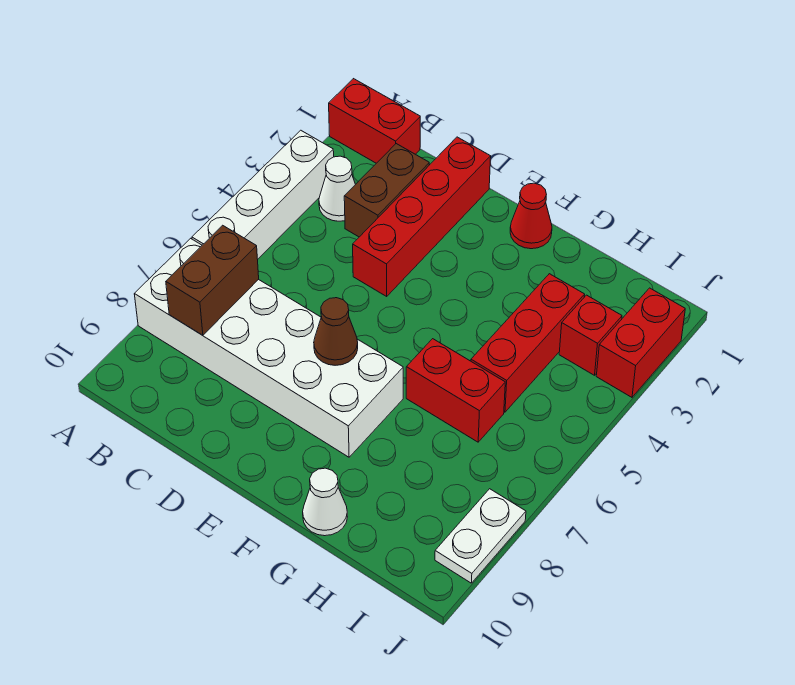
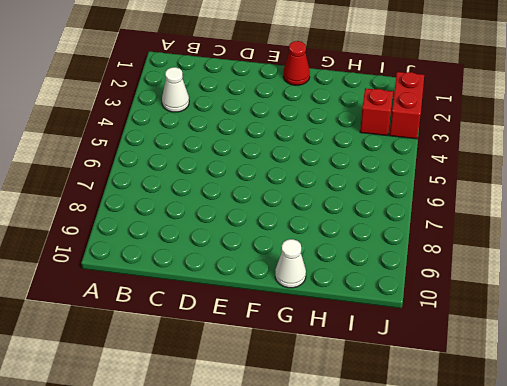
none -> red 1x2 brick [329,79,420,163]
none -> white 1x4 brick [192,130,334,259]
none -> white 2x6 brick [134,238,403,457]

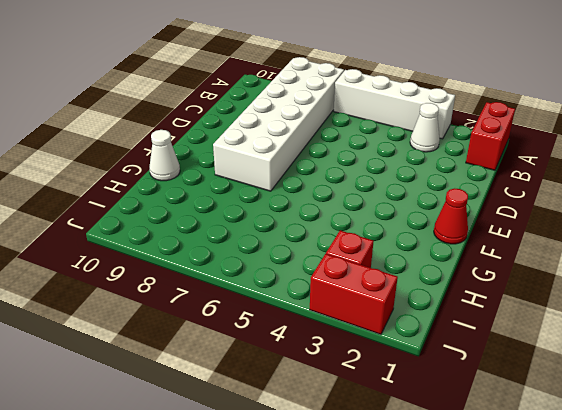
none -> brown 1x2 brick [344,144,429,237]
none -> red 1x4 brick [353,137,491,296]
none -> red 1x2 brick [406,339,505,442]

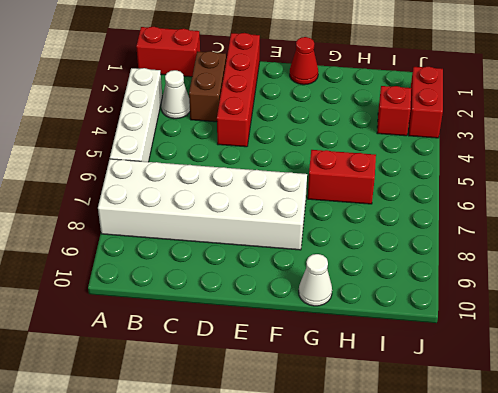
none -> red 1x3 brick [471,274,585,412]
none -> white 1x2 plate [435,489,526,583]
none -> brown 1x2 brick [166,225,259,335]

